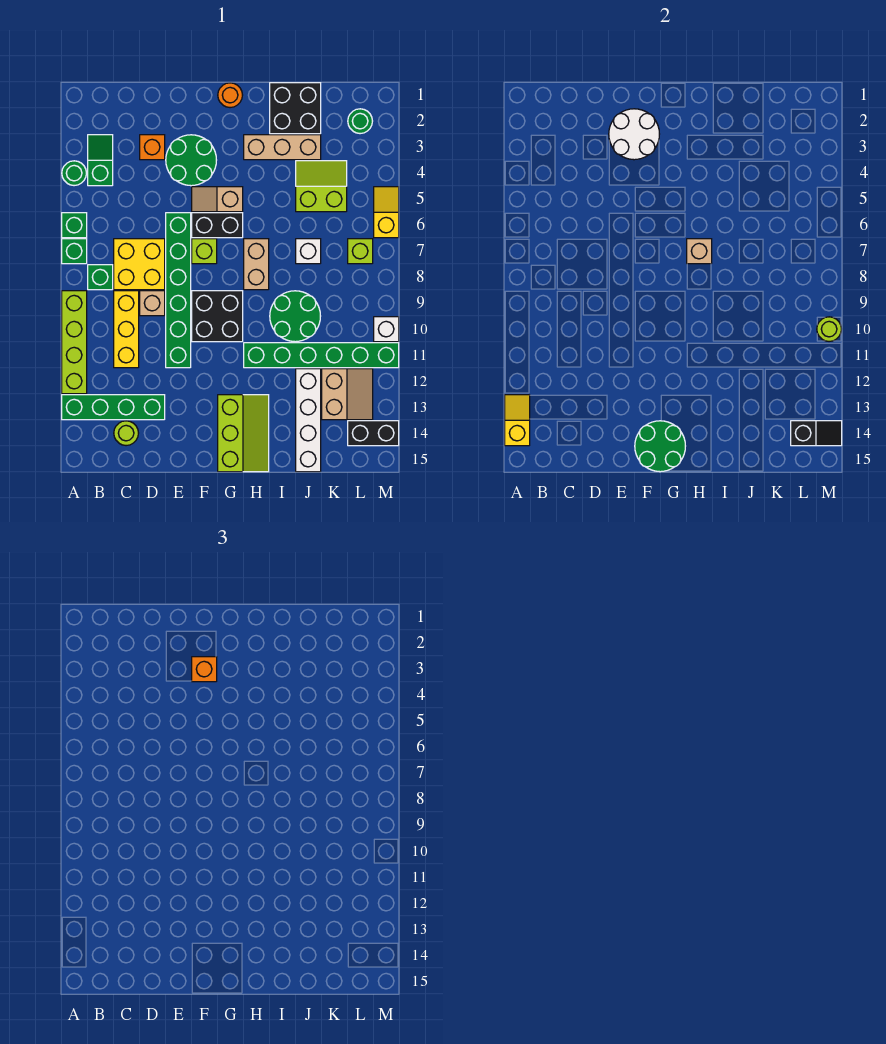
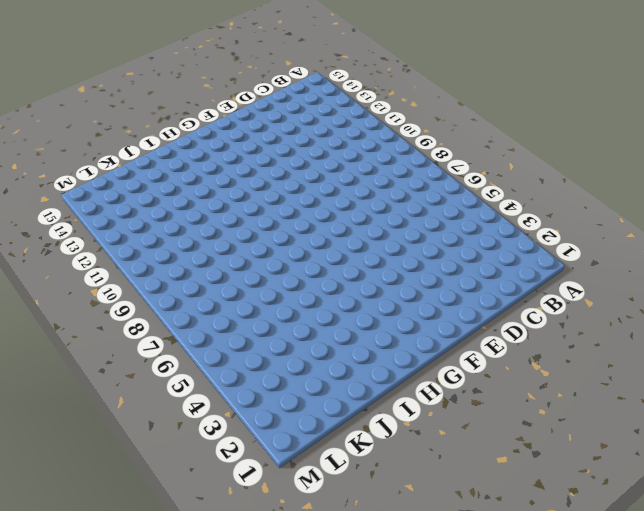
none -> green 1x1 round brick [62,161,86,186]
none -> green 1x1 brick [62,213,87,238]
none -> green 1x1 brick [62,239,87,264]
none -> lime 1x4 brick [62,291,87,394]

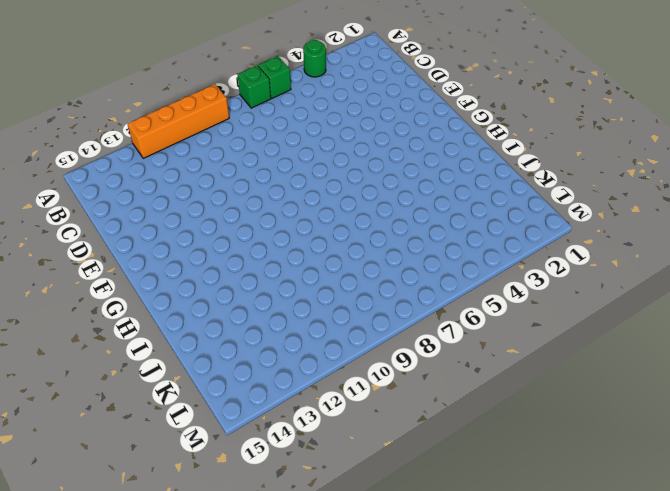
orange 1x4 brick [128,84,229,158] -> lime 1x4 brick [62,291,87,394]
none -> green 1x4 brick [62,395,165,420]
none -> green 1x2 slope [88,135,113,186]
none -> green 1x1 brick [88,265,113,290]
none -> yellow 2x2 brick [114,239,165,290]

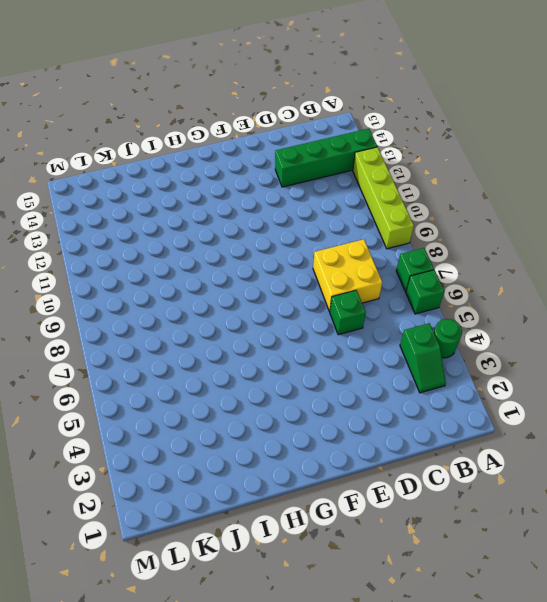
green 1x1 brick [330,290,366,335] -> green 1x1 brick moved to [88,265,113,290]
none -> yellow 1x3 brick [114,291,139,368]
none -> lime 1x1 round brick [114,421,138,446]
none -> orange 1x1 brick [140,135,165,160]
none -> tan 1x1 brick [140,291,165,316]

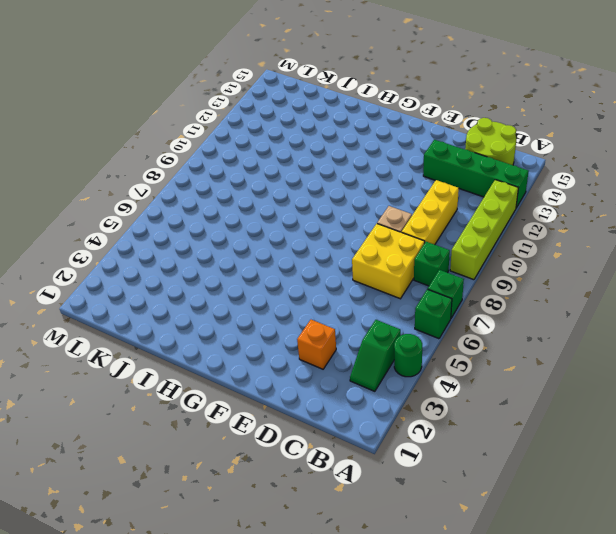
lime 2x2 round brick [465,118,516,165] -> lime 1x1 round brick [114,421,138,446]
none -> green 2x2 round brick [166,135,216,186]
none -> green 1x6 brick [166,213,191,368]
none -> tan 1x2 slope [192,187,243,212]
none -> black 1x2 brick [192,213,243,238]

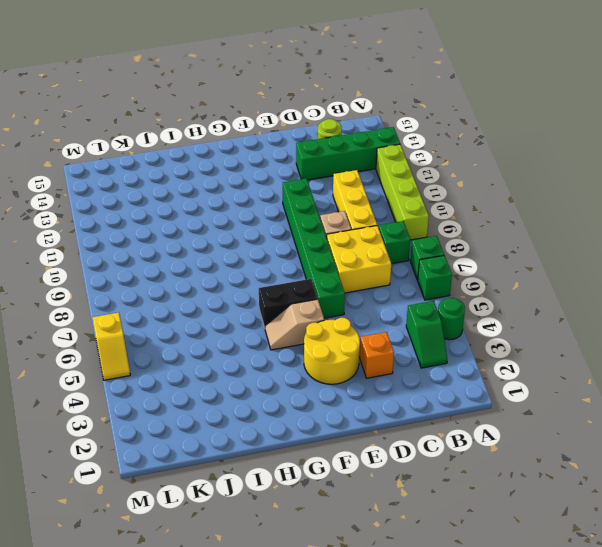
yellow 2x2 round brick [304,318,360,384] -> green 2x2 round brick [166,135,216,186]
tan 1x2 slope [265,299,324,350] -> tan 1x2 slope turned to [192,187,243,212]
none -> lime 1x1 brick [192,239,217,264]
none -> black 2x2 brick [192,291,243,342]
none -> orange 1x1 round brick [218,83,242,108]
none -> lime 2x3 slope [218,395,269,472]

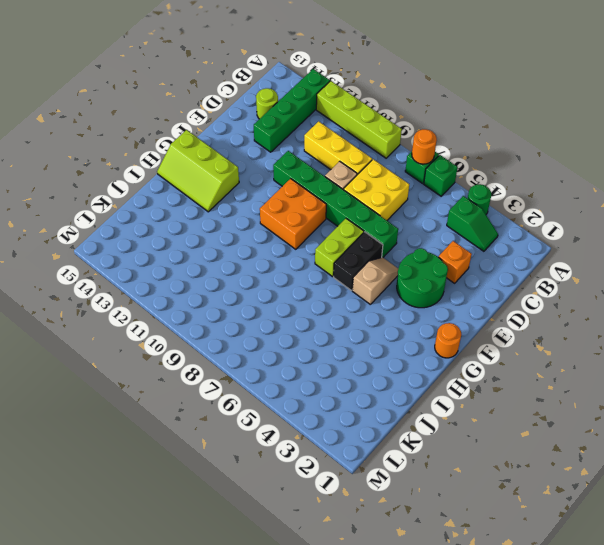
orange 1x1 round brick [412,129,437,164] -> none
lime 1x2 brick [315,219,364,277] -> lime 1x1 brick [192,239,217,264]
orange 2x2 brick [260,179,326,249] -> black 2x2 brick [192,291,243,342]
none -> green 1x1 brick [88,265,113,290]
none -> tan 1x3 brick [244,135,321,160]
none -> tan 1x2 brick [244,239,269,290]
none -> green 1x6 brick [244,343,399,368]

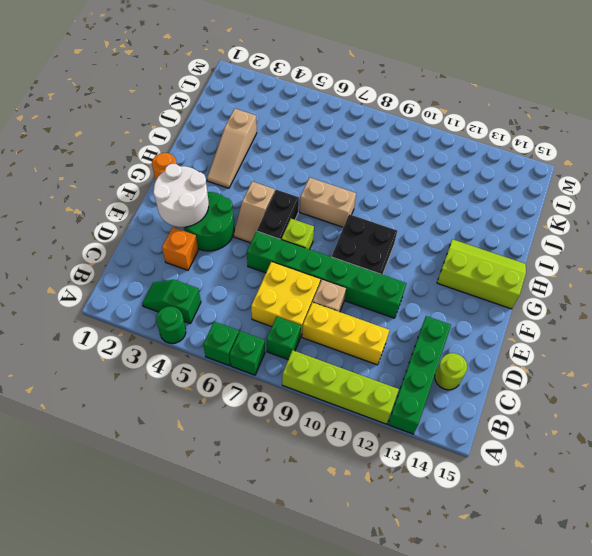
tan 1x3 slope [207,109,257,188] -> tan 1x3 brick [244,135,321,160]
none -> green 1x6 brick [244,343,399,368]
none -> black 2x2 brick [270,83,321,134]
none -> green 2x2 round brick [270,291,320,342]
none -> lime 2x2 slope [296,161,347,212]

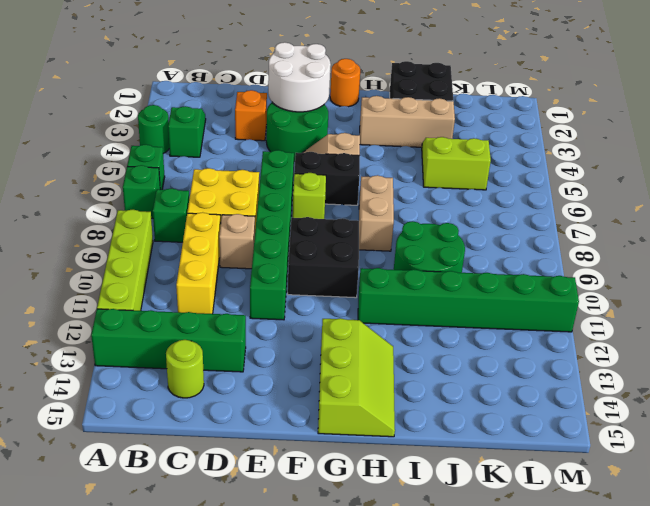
none -> white 1x1 brick [296,239,321,264]
none -> white 1x4 brick [296,369,321,472]
none -> tan 2x2 slope [322,369,373,420]
none -> green 1x1 round brick [348,109,372,134]

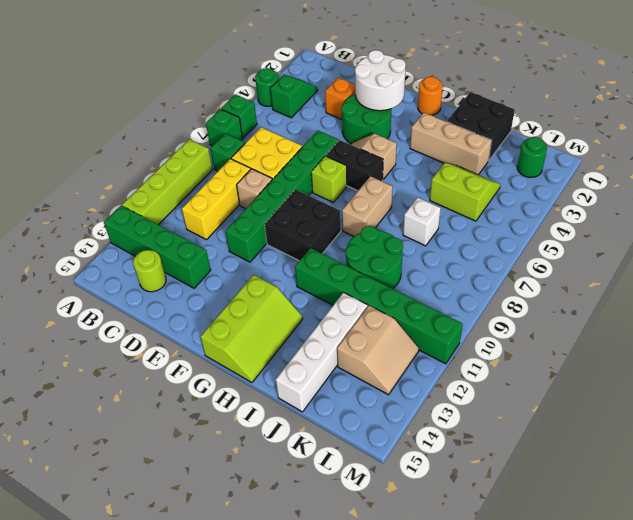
none -> lime 1x1 brick [348,239,373,264]
none -> black 1x2 brick [348,421,399,446]
none -> yellow 1x2 slope [374,187,399,238]
none -> white 1x1 brick [374,317,399,342]

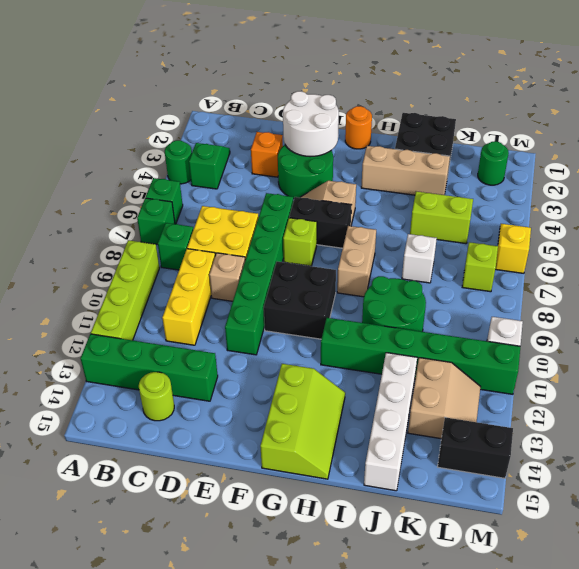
none -> yellow 1x2 slope [505,395,530,446]
none -> green 2x2 round brick [635,421,685,472]
none -> tan 1x1 brick [687,239,712,264]
none -> black 1x2 slope [791,421,842,446]

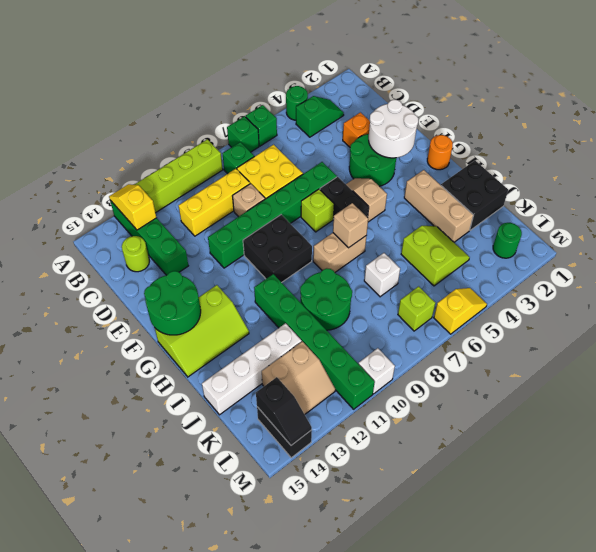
yellow 1x2 slope [109,184,156,230] -> yellow 1x2 slope turned to [505,395,530,446]
none -> lime 1x1 round brick [817,317,841,342]
none -> orange 1x1 brick [192,657,217,682]

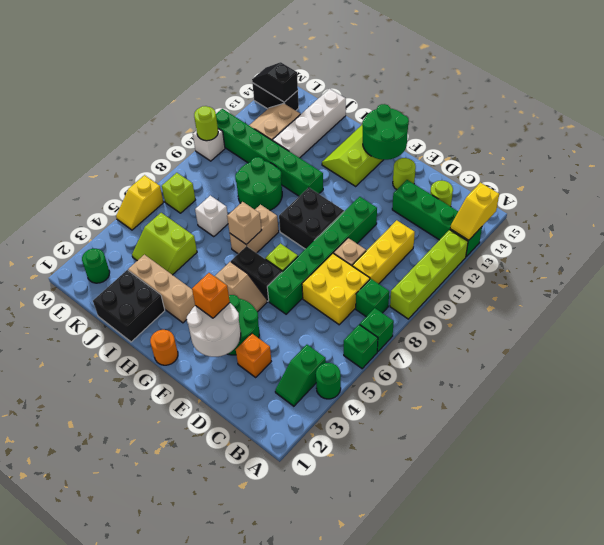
lime 1x1 round brick [393,158,416,190] -> none

